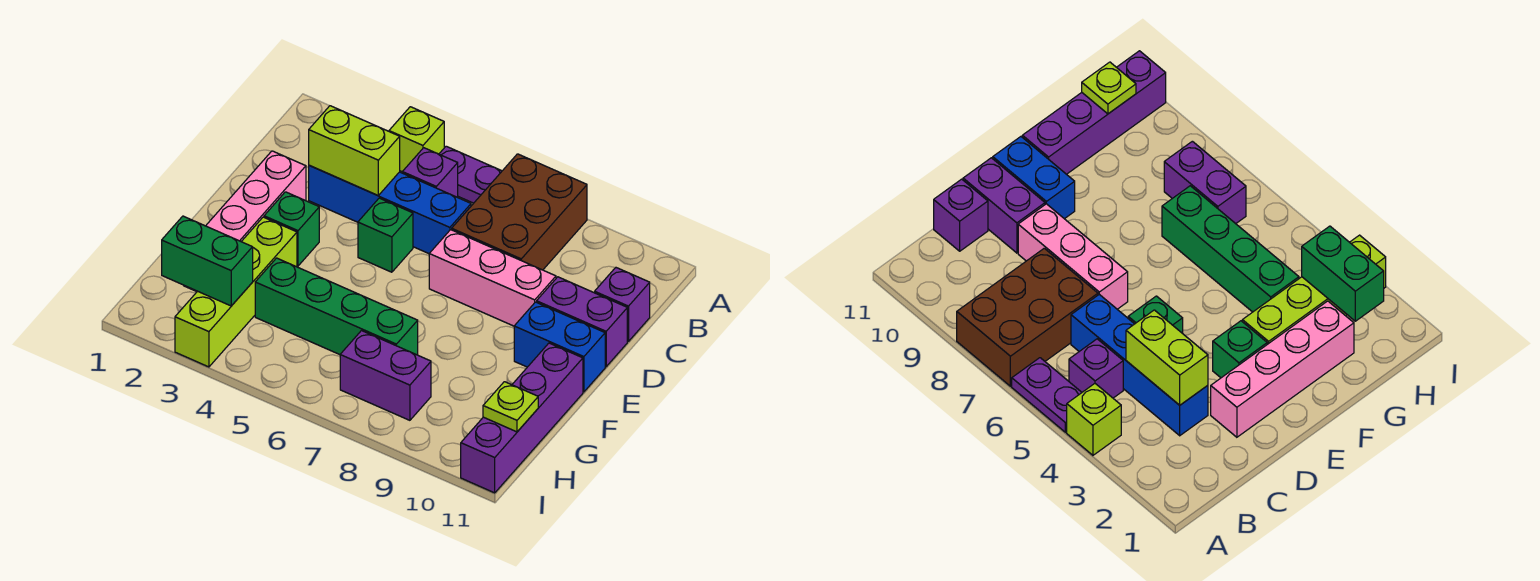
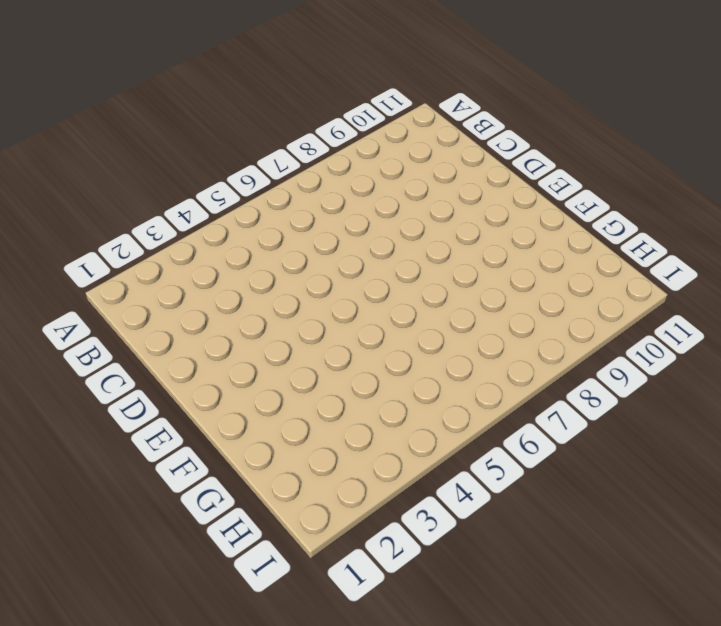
none -> lime 1x1 brick [389,107,444,172]
none -> purple 1x2 plate [439,146,502,203]
none -> brown 2x3 brick [452,154,587,270]

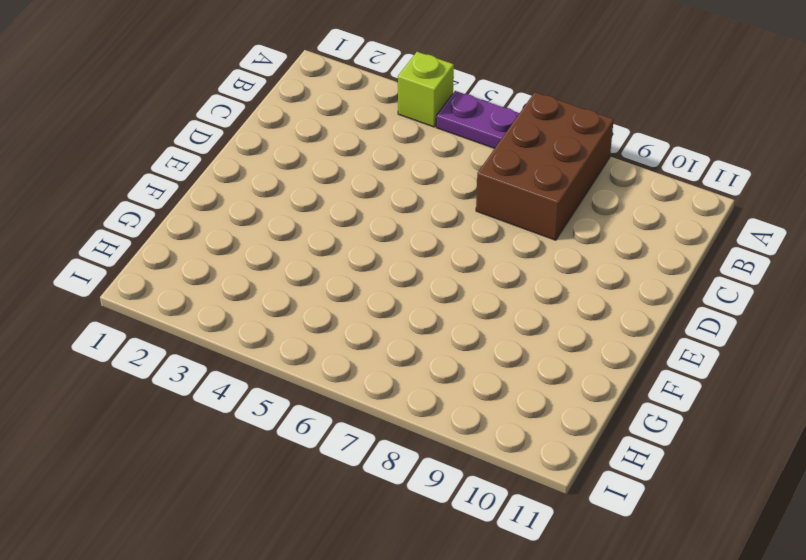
none -> purple 1x1 brick [402,148,458,197]
none -> blue 1x4 brick [309,165,471,254]
none -> purple 1x1 brick [595,268,650,341]

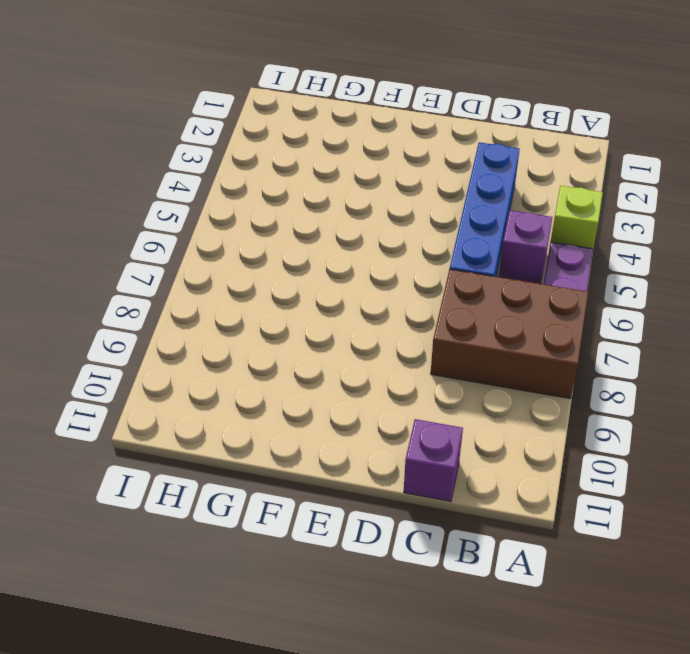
none -> pink 1x4 brick [185,151,306,292]
none -> green 1x1 brick [358,198,413,272]
none -> pink 1x3 brick [429,230,556,326]

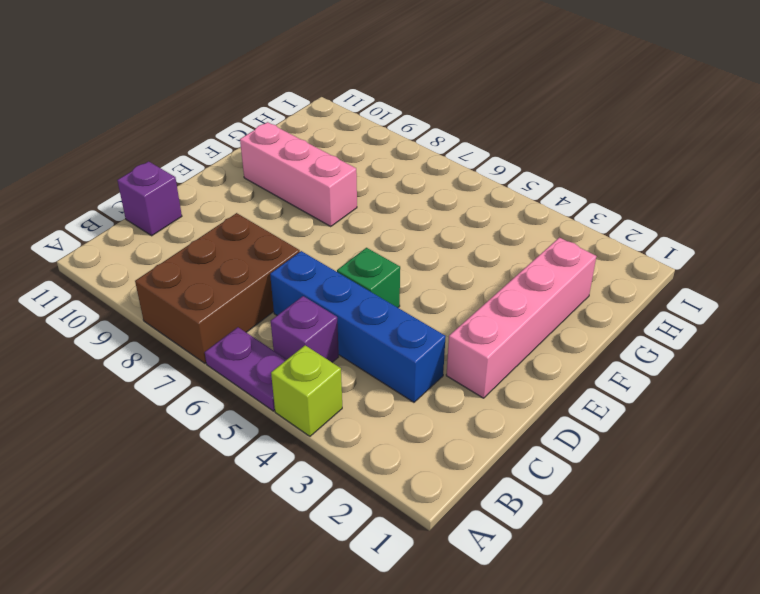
pink 1x3 brick [240,122,357,227] -> pink 1x3 brick moved to [429,230,556,326]
none -> purple 1x2 brick [537,277,627,367]
none -> green 1x1 brick [264,192,319,266]
none -> blue 1x2 brick [514,302,605,392]

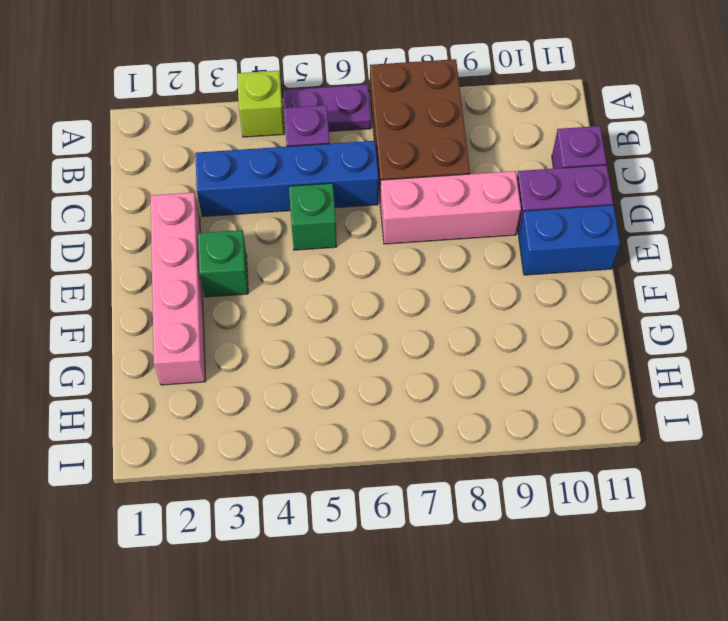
none -> lime 1x4 brick [175,217,297,367]
none -> purple 1x4 brick [461,343,583,493]
none -> green 1x4 brick [255,258,418,355]

